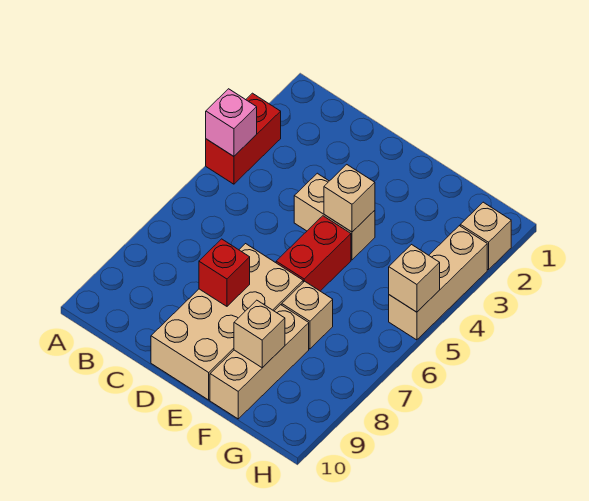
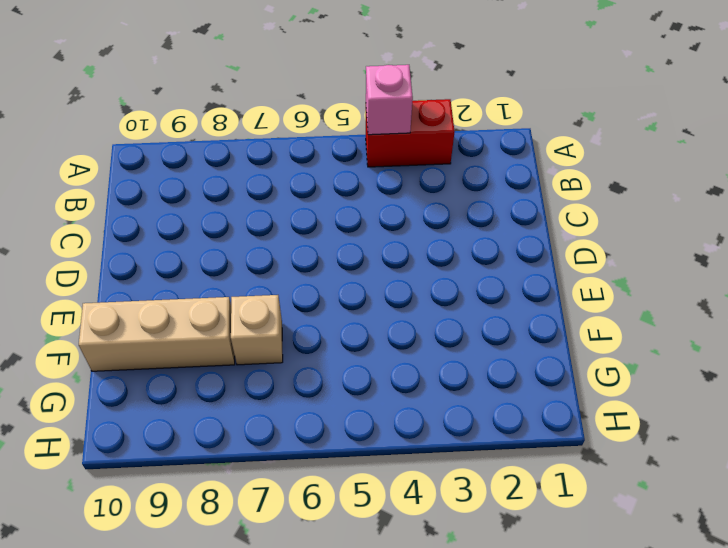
none -> tan 1x2 brick [294,173,375,260]
none -> tan 2x4 brick [151,244,303,400]
none -> red 1x2 brick [276,216,351,291]

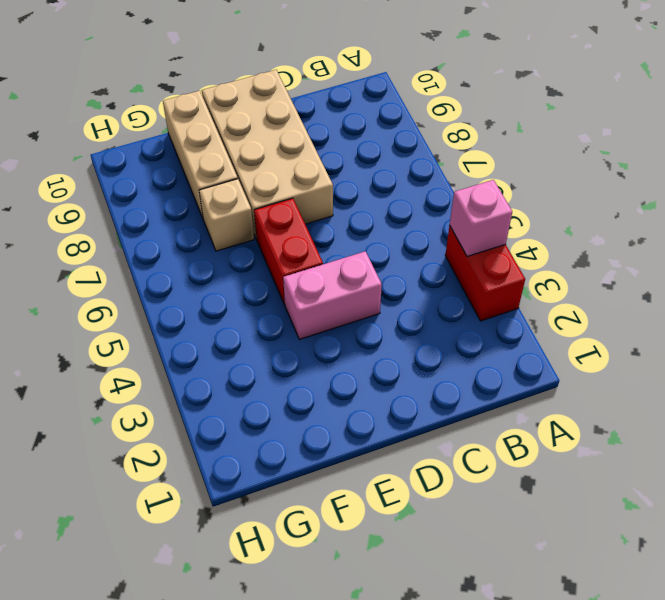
pink 1x2 brick [283,251,382,339] -> tan 1x2 brick [294,173,375,260]
none -> tan 1x1 brick [460,202,511,270]
none -> tan 1x3 brick [389,226,487,340]
none -> red 1x1 brick [199,239,250,306]

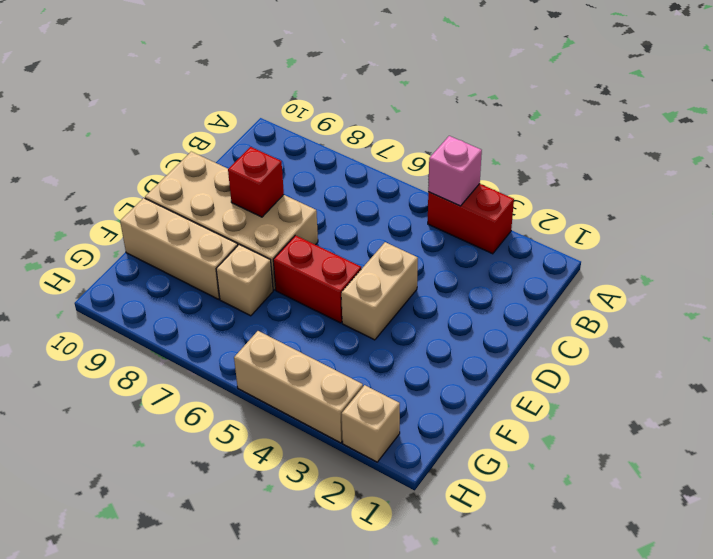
none -> tan 1x1 brick [324,165,375,232]
none -> tan 1x1 brick [234,300,285,368]
none -> tan 1x1 brick [389,245,440,312]

